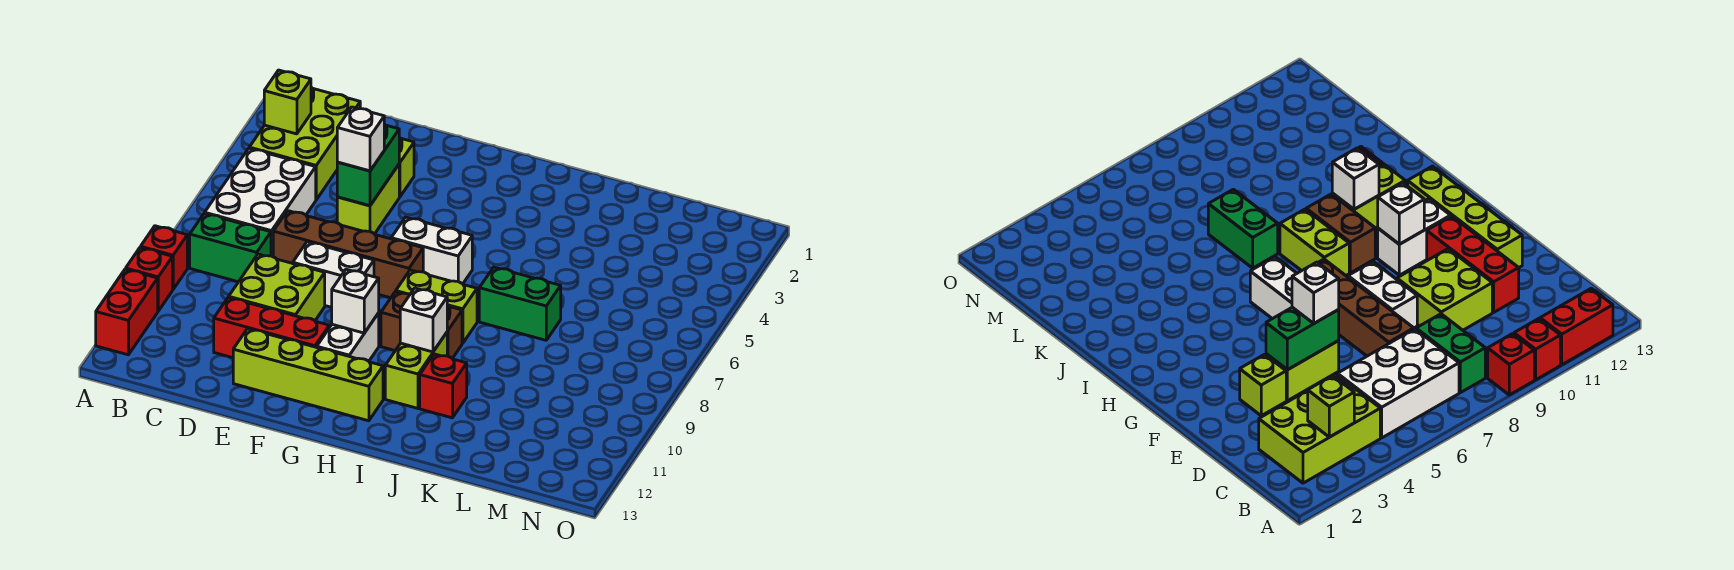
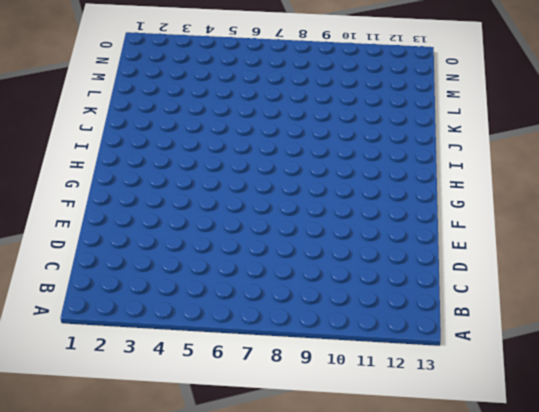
none -> red 1x1 brick [141,226,187,290]
none -> red 1x1 brick [126,248,172,311]
none -> red 1x2 brick [96,269,158,355]

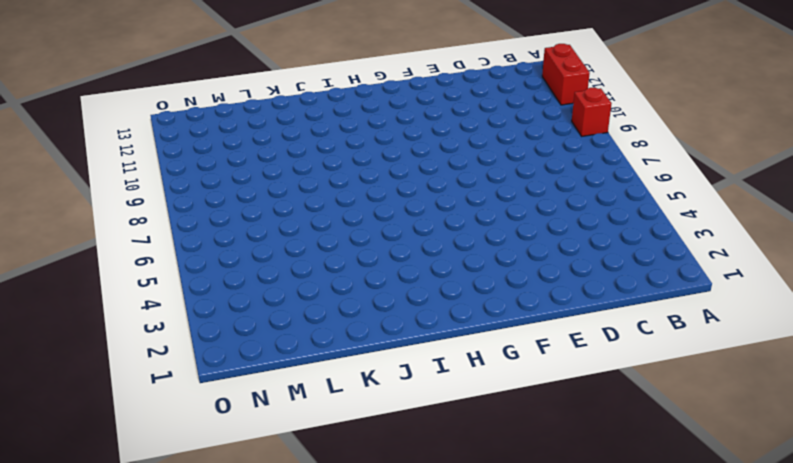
none -> red 1x1 brick [126,248,172,311]
none -> lime 2x3 brick [249,88,360,200]
none -> white 2x3 brick [205,148,316,257]

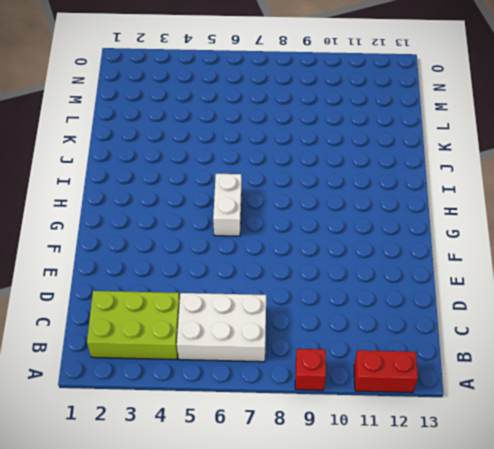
none -> red 1x1 brick [126,248,172,311]
none -> green 1x2 brick [190,213,271,282]
none -> brown 1x4 brick [273,211,423,298]

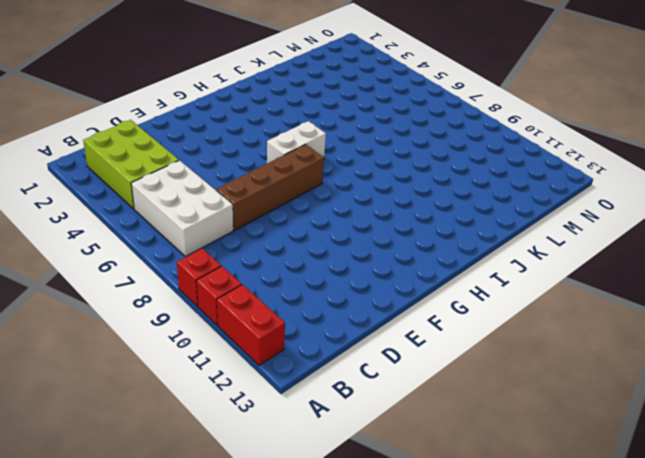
none -> green 1x2 brick [190,213,271,282]
none -> lime 2x2 brick [229,254,325,320]
none -> red 1x3 brick [214,297,329,358]

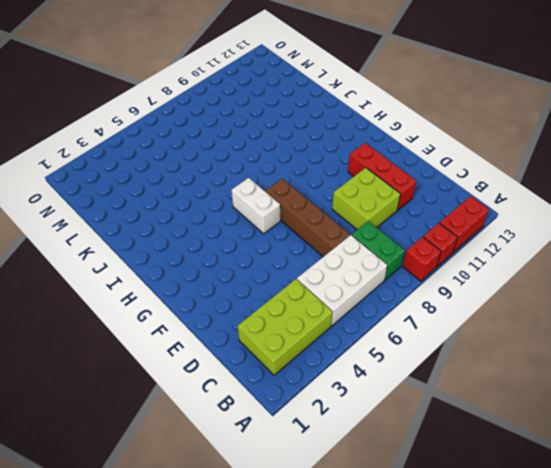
none -> lime 1x1 brick [399,137,414,197]
none -> lime 1x2 brick [337,165,399,234]
none -> white 1x2 brick [293,242,374,307]

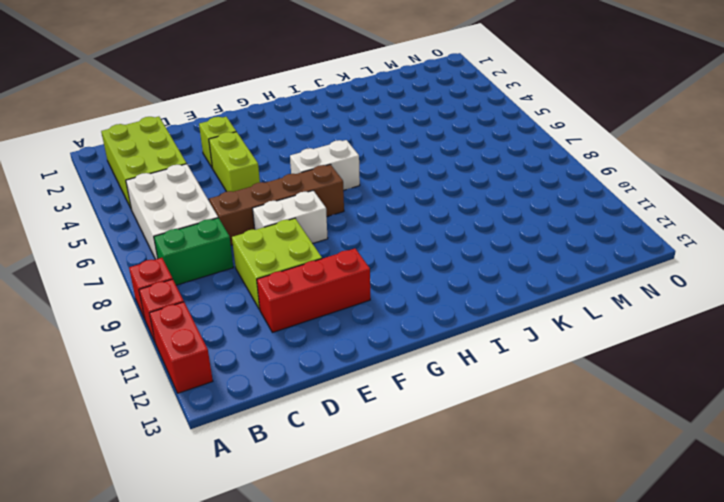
none -> lime 1x4 brick [233,329,383,421]
none -> white 1x2 brick [317,313,379,361]
none -> lime 1x2 brick [396,270,477,343]

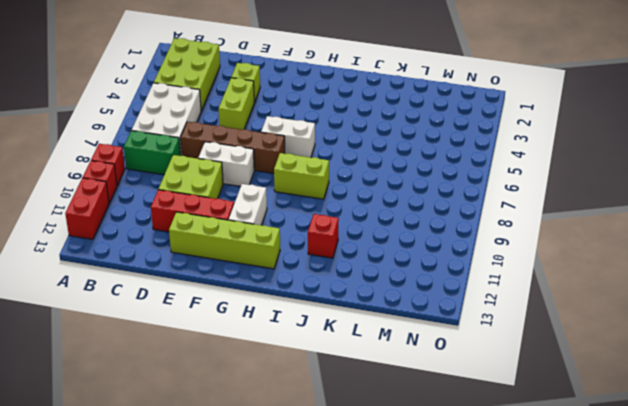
none -> brown 1x2 brick [381,292,462,359]
none -> lime 1x2 brick [385,333,447,408]
none -> green 1x2 brick [479,267,561,340]

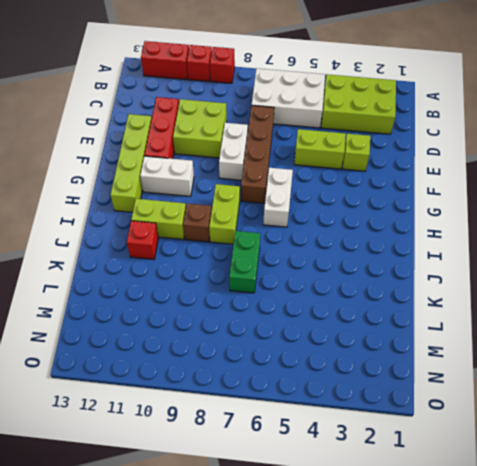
brown 1x1 brick [183,203,211,242] -> brown 1x2 brick [381,292,462,359]
none -> green 1x2 brick [190,213,271,282]
none -> lime 1x1 brick [264,70,311,134]
none -> green 1x2 brick [337,124,399,206]

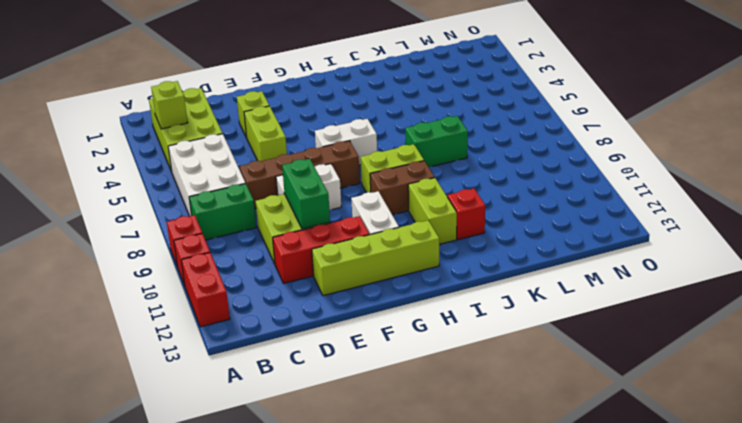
green 1x2 brick [282,159,330,229] -> green 1x2 brick moved to [337,124,399,206]
none -> white 1x1 brick [332,269,379,333]
none -> white 1x1 brick [400,288,447,352]
none -> white 1x1 brick [337,107,384,171]

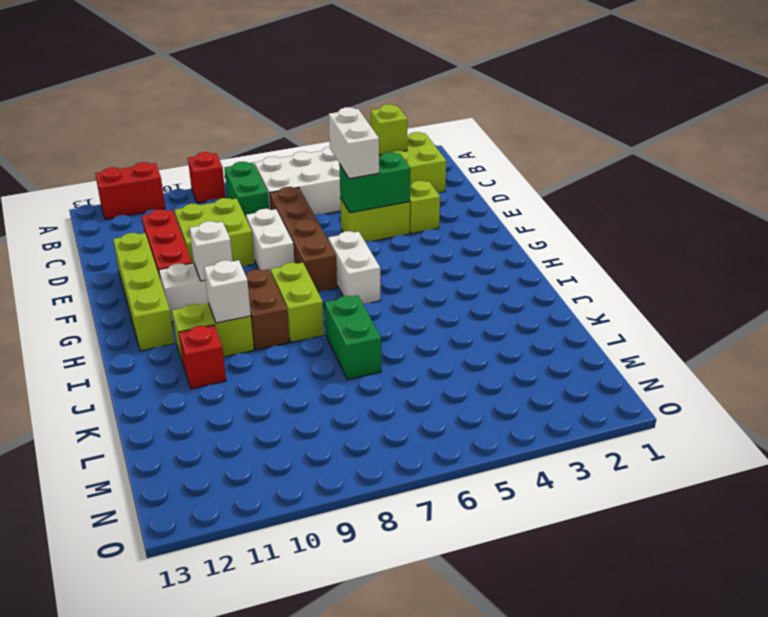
white 1x2 brick [329,107,379,179] -> white 1x1 brick [337,107,384,171]
none -> red 1x1 brick [126,248,172,311]

